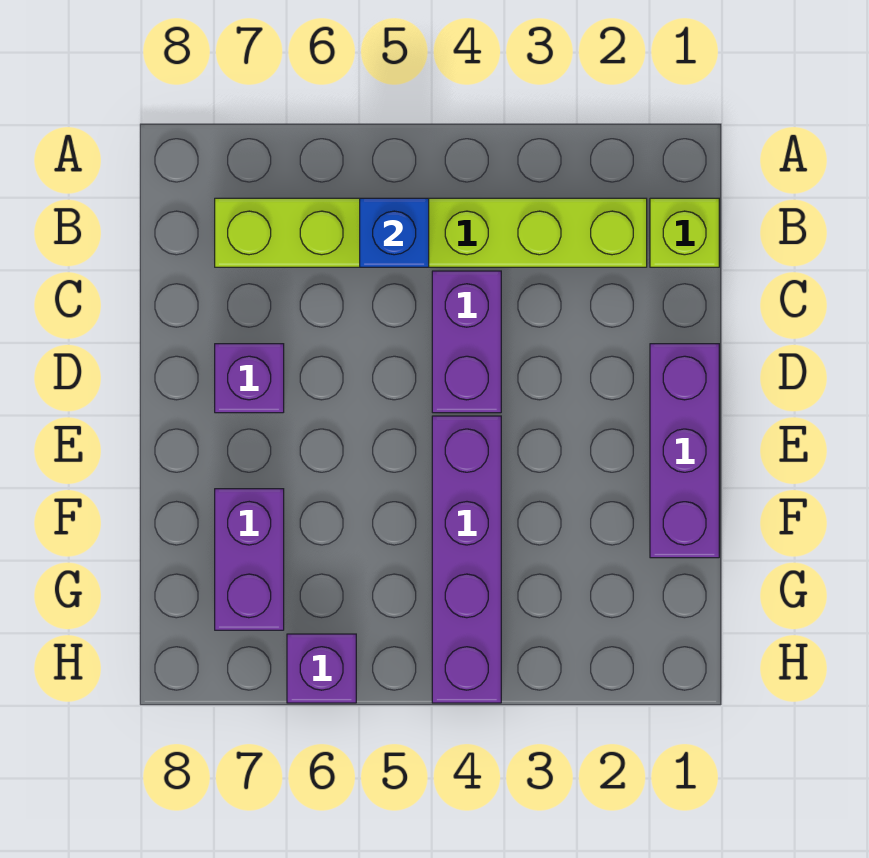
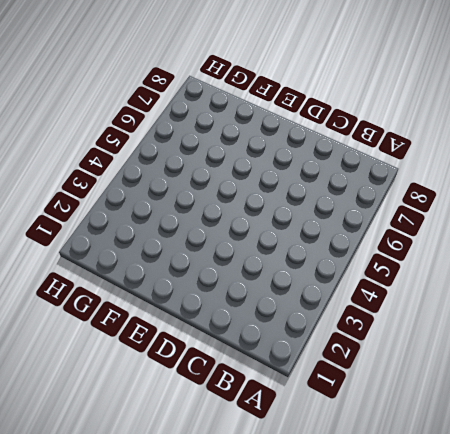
none -> lime 1x1 brick [650,198,719,267]
none -> lime 1x6 brick [215,198,647,267]

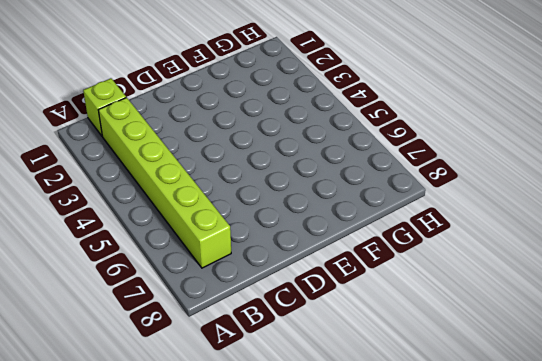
none -> purple 1x2 brick [432,271,501,413]
none -> purple 1x3 brick [650,344,719,558]

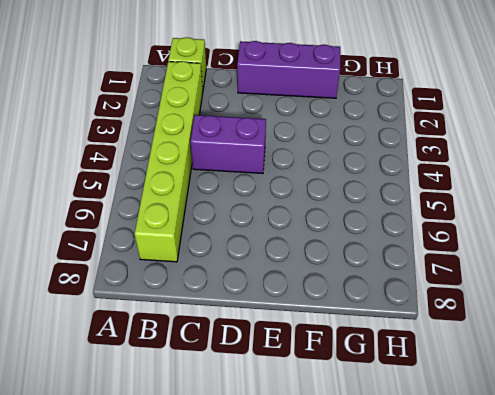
none -> purple 1x1 brick [215,344,284,413]
none -> purple 1x4 brick [432,416,501,703]

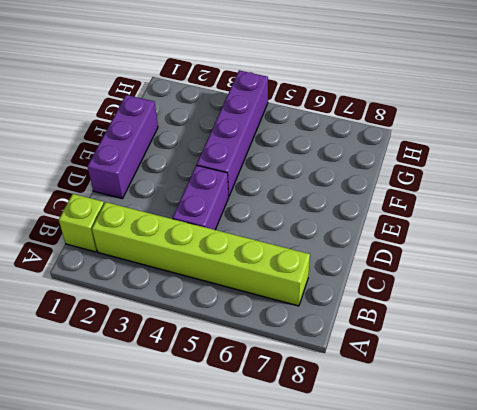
none -> purple 1x1 brick [215,344,284,413]
none -> purple 1x2 brick [215,489,284,630]

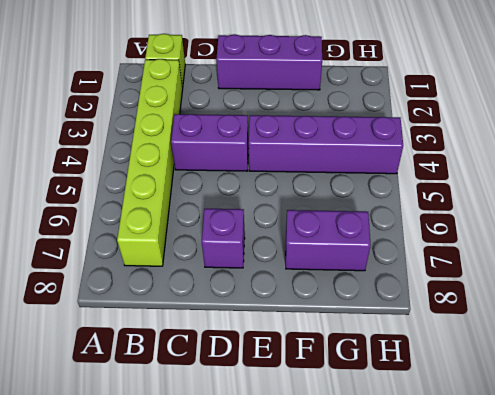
none -> purple 1x1 brick [287,634,356,703]
none -> blue 1x1 brick [360,198,429,267]

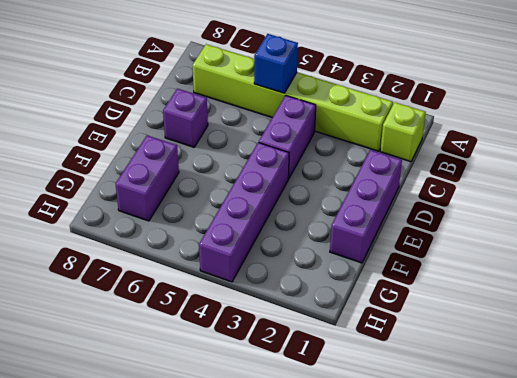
none -> purple 1x1 brick [287,634,356,703]

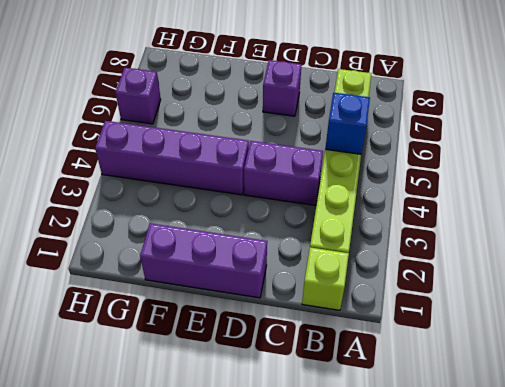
none -> purple 1x2 brick [215,489,284,630]

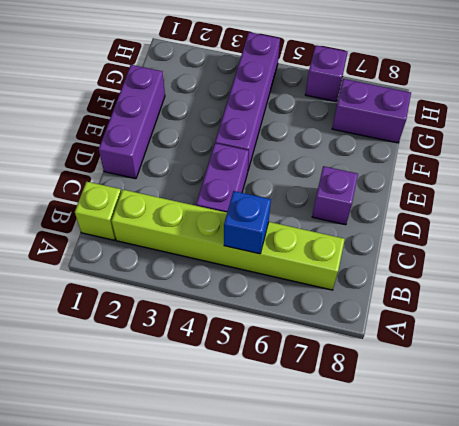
purple 1x2 brick [332,79,411,143] -> purple 1x2 brick turned to [215,489,284,630]

